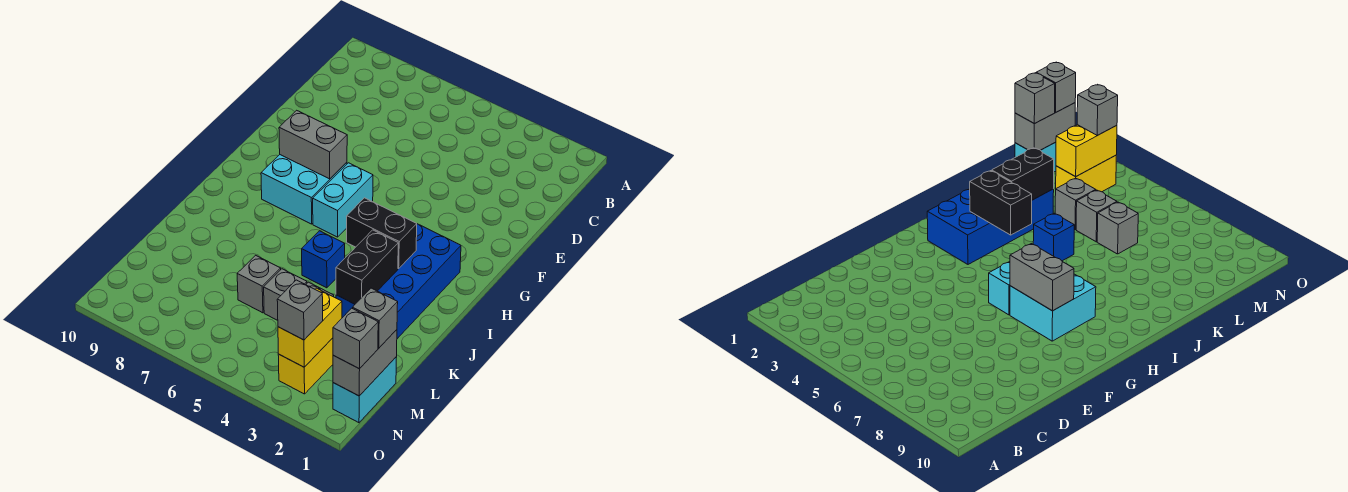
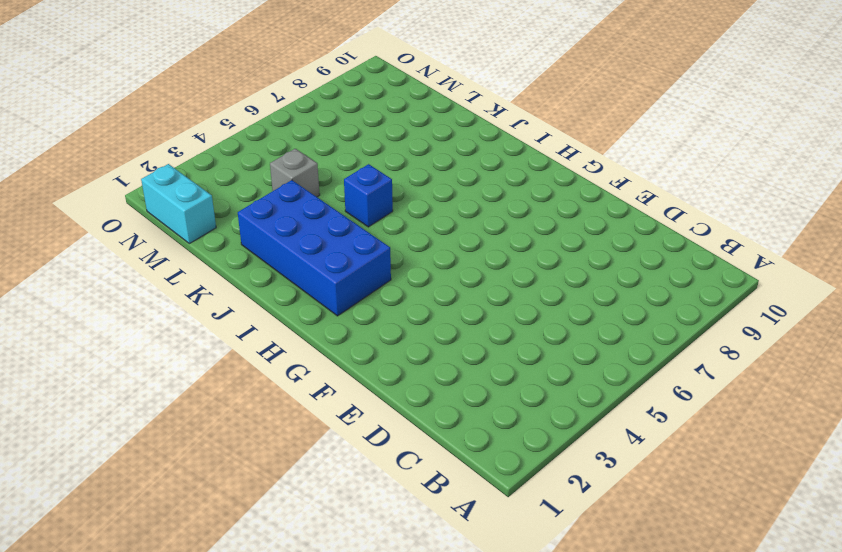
none -> cyan 1x2 brick [313,163,373,237]
none -> cyan 2x2 brick [261,155,347,224]
none -> grey 1x1 brick [264,269,307,320]

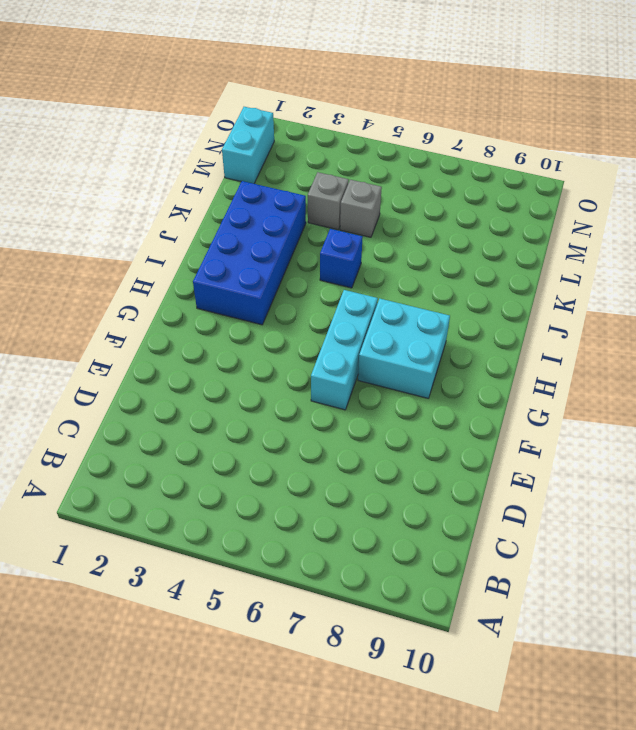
cyan 1x3 brick [311,290,378,410] -> cyan 1x2 brick [313,163,373,237]
none -> grey 1x1 brick [237,255,281,313]
none -> yellow 1x2 brick [278,338,333,394]
none -> grey 1x2 brick [279,110,347,179]

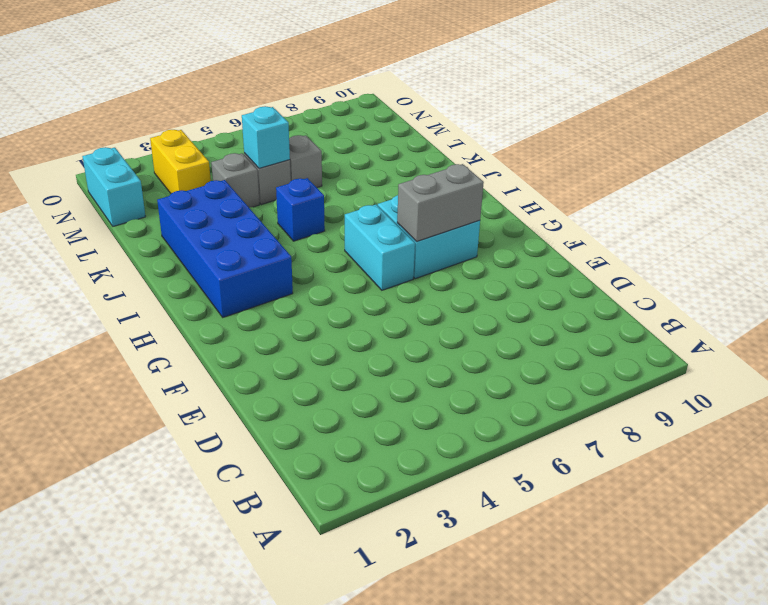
cyan 1x1 brick [242,106,290,168] -> none
none -> black 1x2 brick [347,198,417,269]
none -> black 1x2 brick [336,230,398,304]
none -> grey 1x2 brick [333,330,397,396]

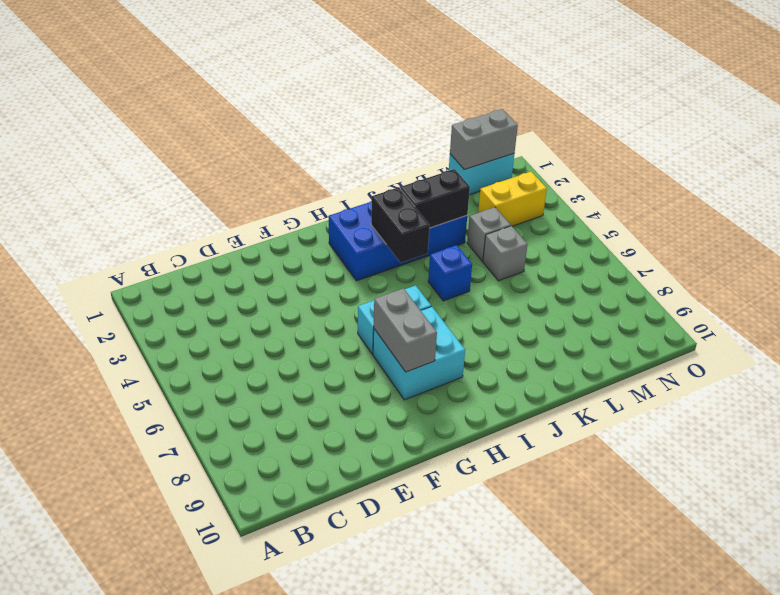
none -> grey 1x1 brick [237,255,281,313]
none -> yellow 1x2 brick [278,288,342,367]
none -> grey 1x1 brick [353,288,398,348]

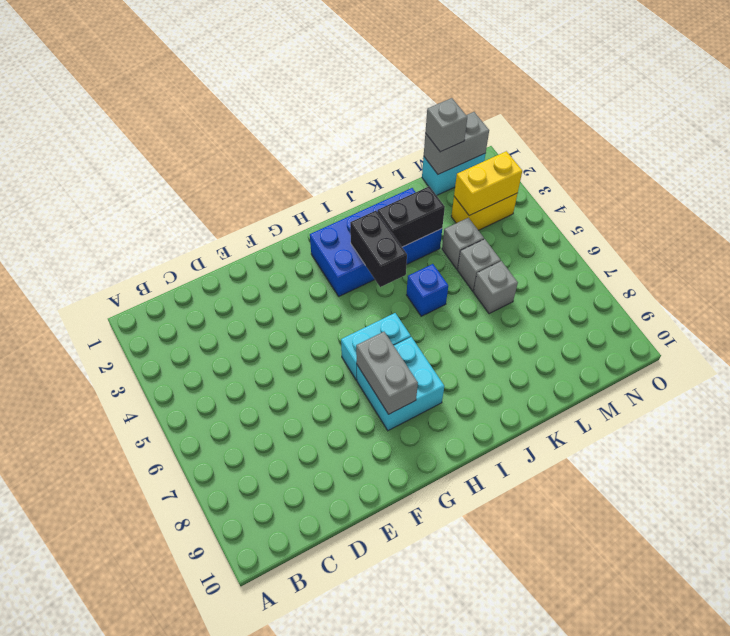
none -> grey 1x1 brick [333,308,378,369]
none -> grey 1x1 brick [277,280,323,340]

